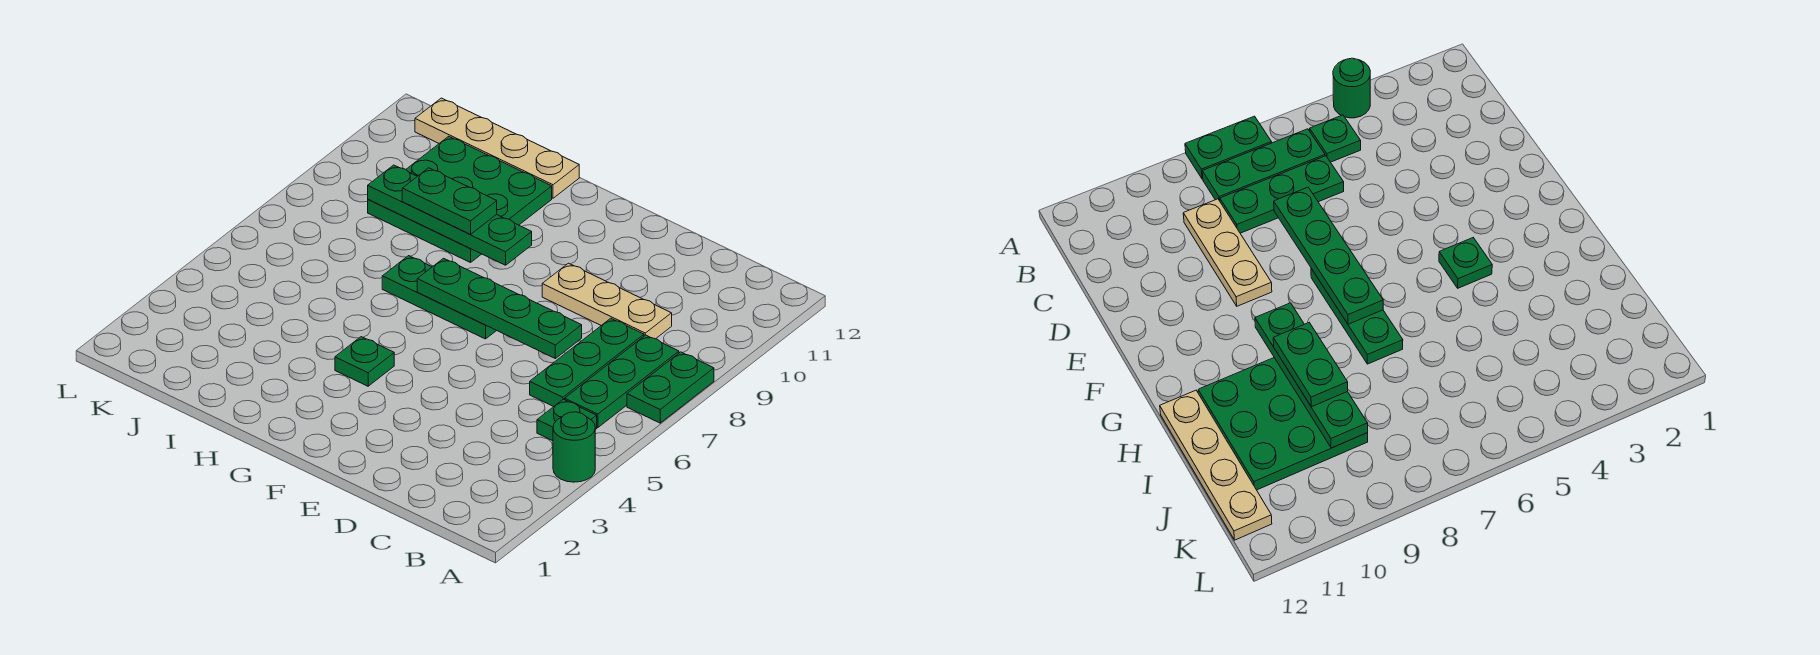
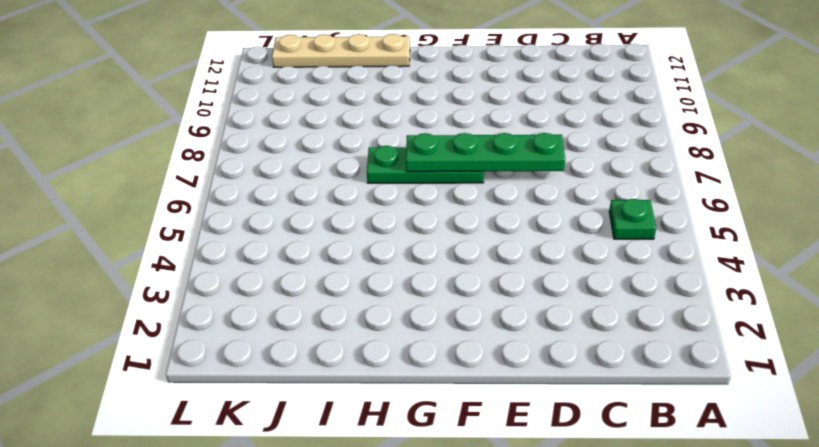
none -> green 1x1 round brick [553,412,595,482]
none -> green 1x2 plate [627,352,714,423]
none -> green 1x3 plate [565,335,679,428]

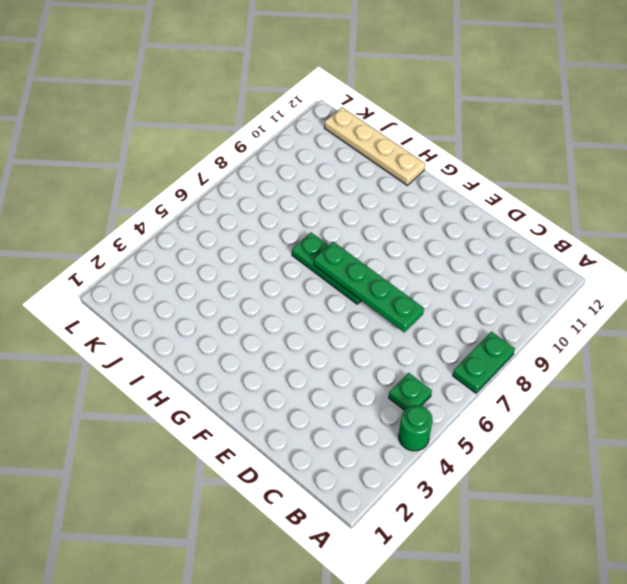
none -> green 1x3 plate [565,335,679,428]
none -> green 1x3 plate [530,318,644,407]
none -> tan 1x3 plate [542,263,672,339]

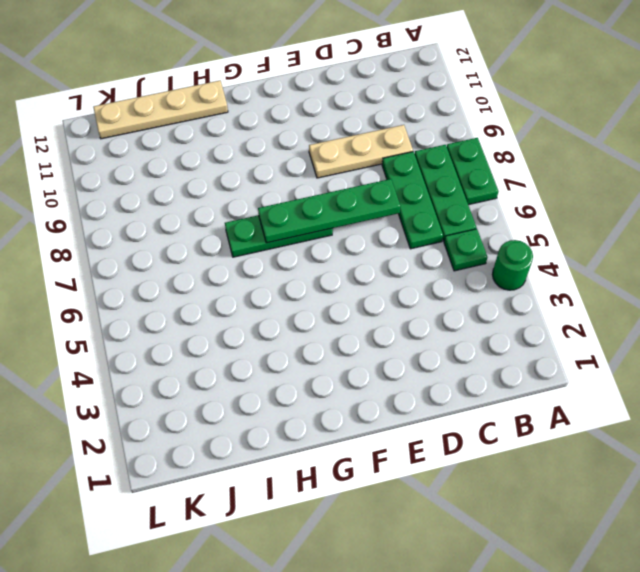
none -> green 1x1 plate [335,337,394,386]
none -> green 3x3 plate [368,136,552,262]
none -> green 1x4 plate [368,165,532,265]

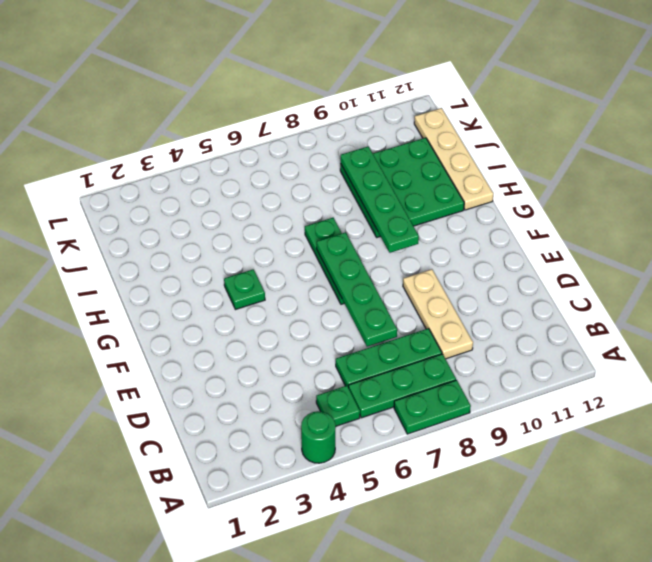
none -> green 1x2 plate [402,168,497,234]

